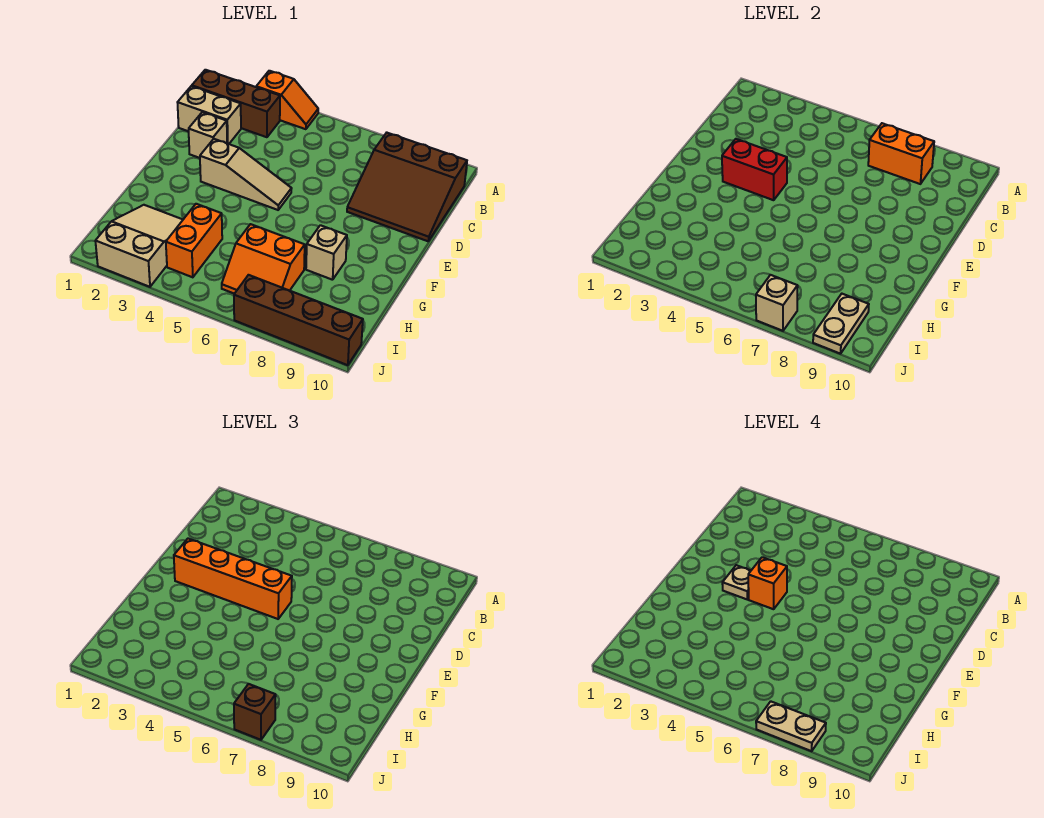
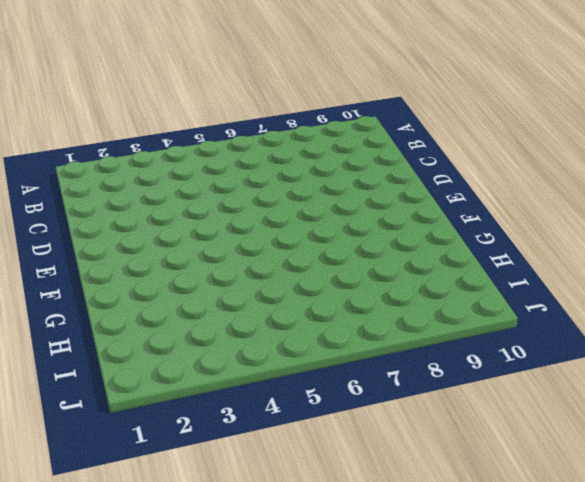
none -> orange 1x2 slope [256,71,318,129]
none -> brown 1x3 brick [192,70,280,137]
none -> brown 3x3 slope [347,133,467,241]

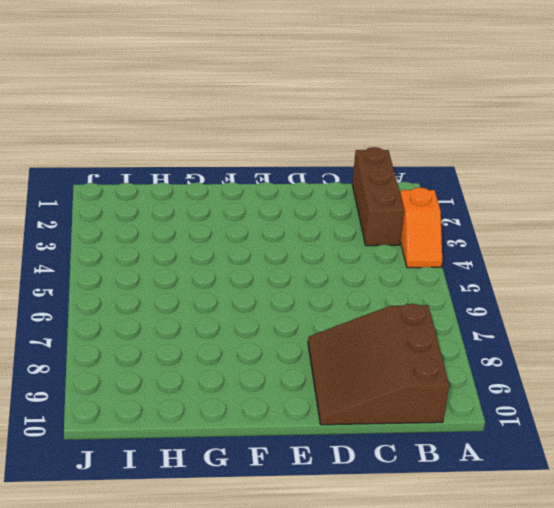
none -> tan 1x2 brick [177,86,241,144]
none -> tan 1x1 brick [189,112,227,158]
none -> tan 1x3 slope [200,139,292,210]

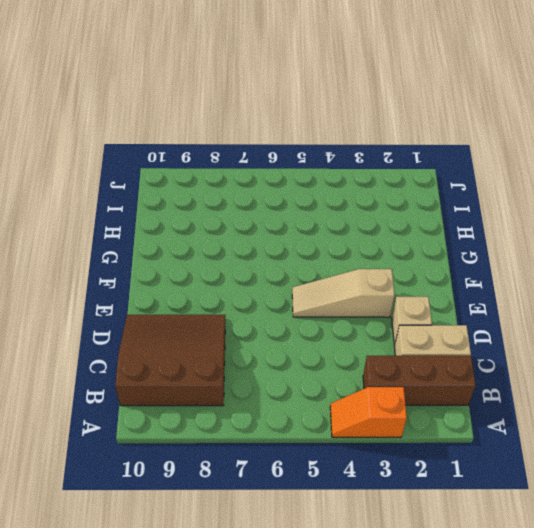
none -> tan 1x1 brick [306,225,347,280]
none -> tan 2x3 slope [95,205,183,287]
none -> orange 1x2 brick [166,204,222,277]

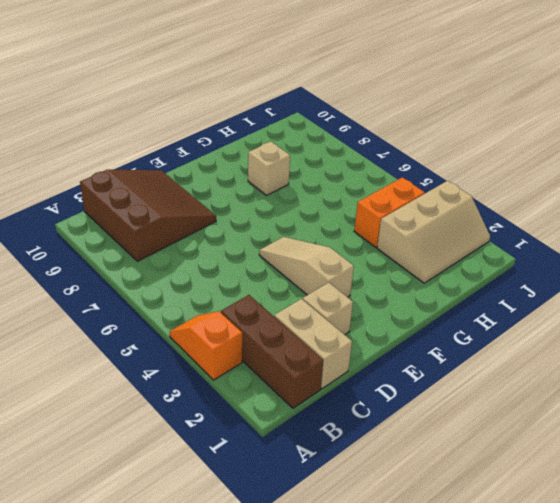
tan 2x3 slope [377,181,490,283] -> tan 2x3 slope turned to [95,205,183,287]
none -> orange 2x2 slope [222,224,305,294]
none -> brown 1x4 brick [234,275,363,365]
none -> orange 1x2 brick [868,123,934,184]

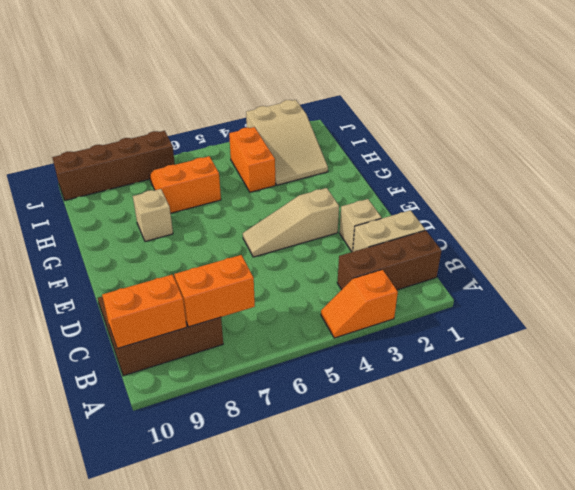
orange 1x2 brick [102,275,187,349] -> none
none -> red 1x2 brick [722,139,787,200]
none -> tan 1x2 plate [813,294,869,354]
none -> tan 1x1 brick [756,275,798,331]

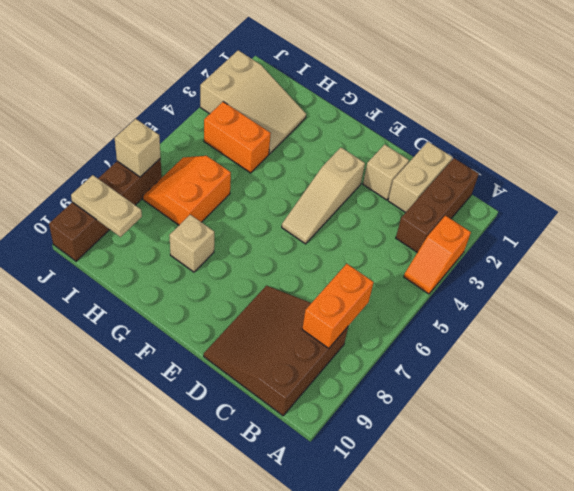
none -> red 1x2 brick [722,139,787,200]
none -> orange 1x4 brick [174,539,292,619]
none -> brown 1x1 brick [234,684,276,740]

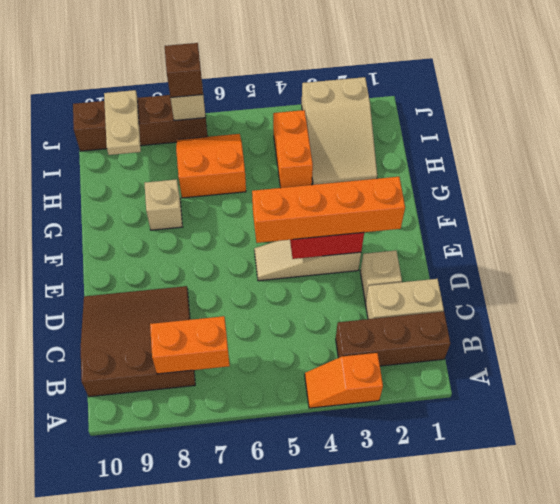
none -> tan 1x1 plate [722,565,751,599]
none -> orange 1x1 brick [748,557,787,609]
none -> tan 1x2 plate [756,701,826,751]

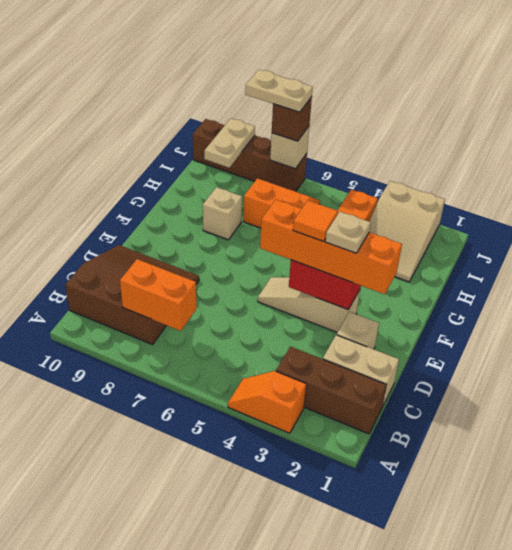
orange 1x1 tile [293,200,338,241] -> orange 1x1 brick [748,557,787,609]

